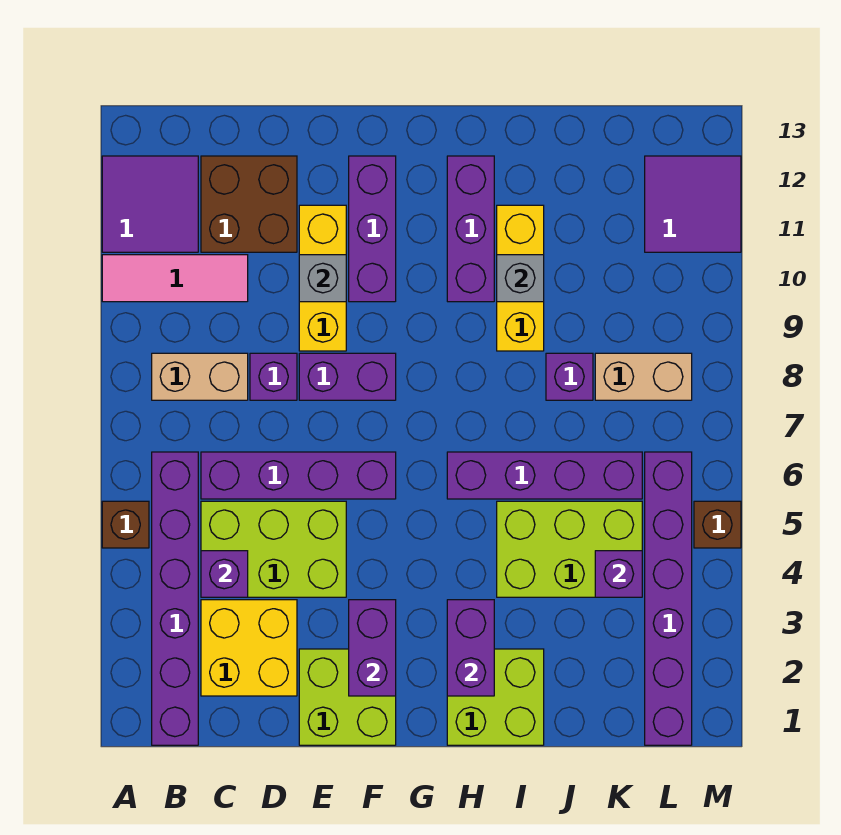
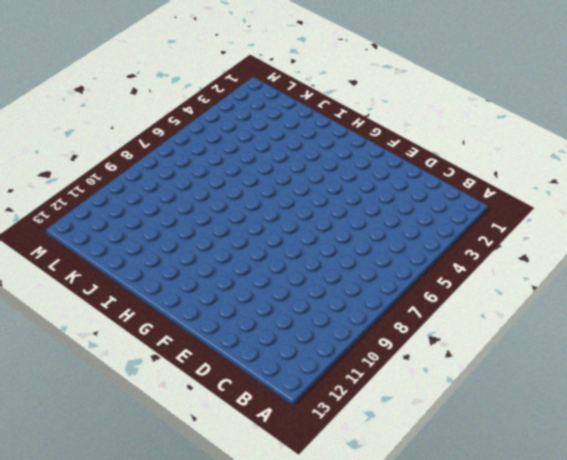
none -> brown 1x1 brick [102,501,149,548]
none -> pink 1x3 tile [102,255,248,302]
none -> purple 2x2 tile [102,156,198,252]
none -> purple 1x6 brick [152,452,198,745]

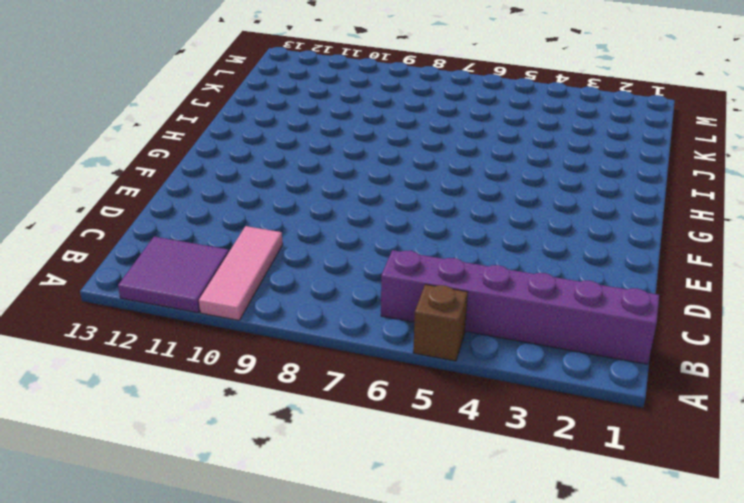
none -> tan 1x2 brick [152,353,248,400]
none -> yellow 2x2 brick [201,600,297,696]
none -> lime 2x3 brick [201,501,346,597]
none -> purple 1x4 brick [201,452,396,499]

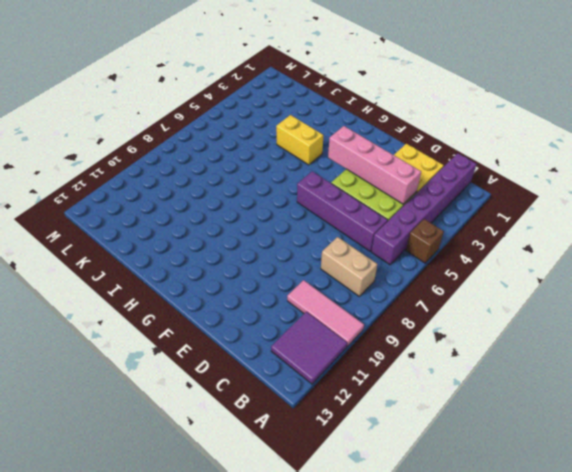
pink 1x4 brick [328,126,421,204] -> purple 1x1 brick [201,551,248,597]
yellow 1x2 brick [276,115,323,165] -> lime 2x3 brick [497,501,642,597]
none -> brown 2x2 brick [201,156,297,252]
none -> purple 1x1 brick [250,353,297,400]
none -> lime 2x2 brick [299,649,396,745]
none -> purple 1x2 brick [299,353,396,400]

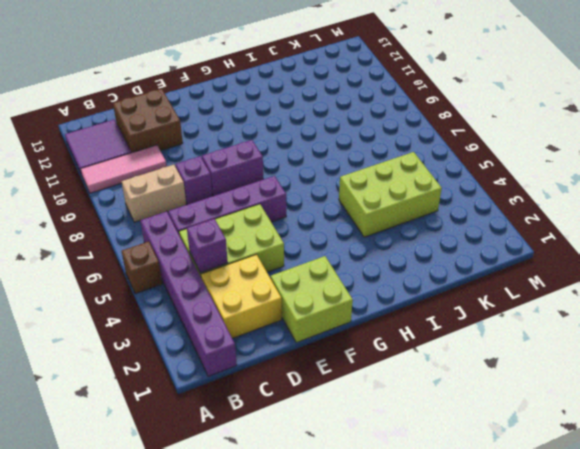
none -> yellow 1x3 brick [299,205,346,351]
none -> purple 1x3 brick [349,156,396,302]
none -> lime 2x2 brick [447,649,544,745]
none -> purple 1x4 brick [447,452,642,499]

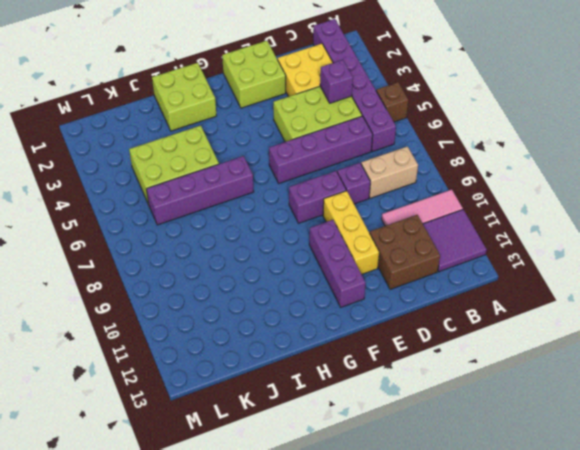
none -> purple 1x3 brick [447,156,494,302]
none -> yellow 1x3 brick [497,205,544,351]
none -> purple 1x1 brick [546,353,593,400]
none -> tan 1x2 brick [595,353,692,400]

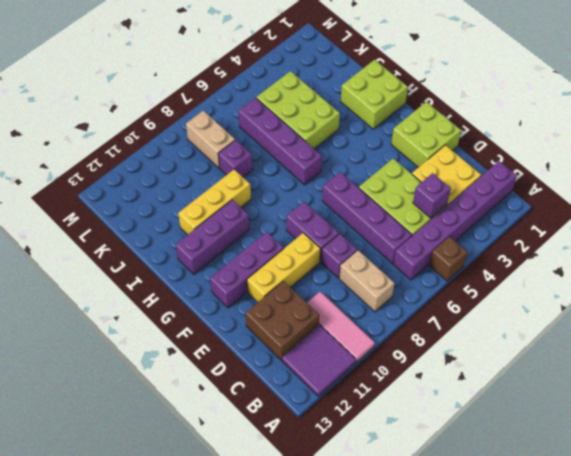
none -> purple 1x6 brick [645,452,692,745]
none -> purple 2x2 tile [645,156,741,252]
none -> brown 1x1 brick [694,501,741,548]
none -> grey 1x1 brick [299,255,346,302]

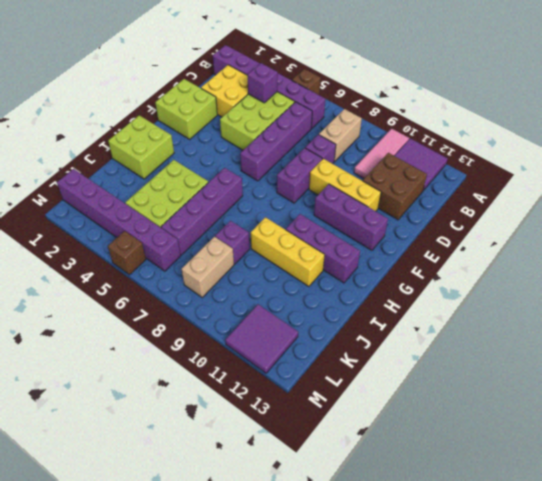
none -> grey 1x1 brick [299,255,346,302]
none -> purple 1x2 brick [349,600,396,696]
none -> purple 1x2 brick [447,600,494,696]
none -> grey 1x1 brick [497,255,544,302]

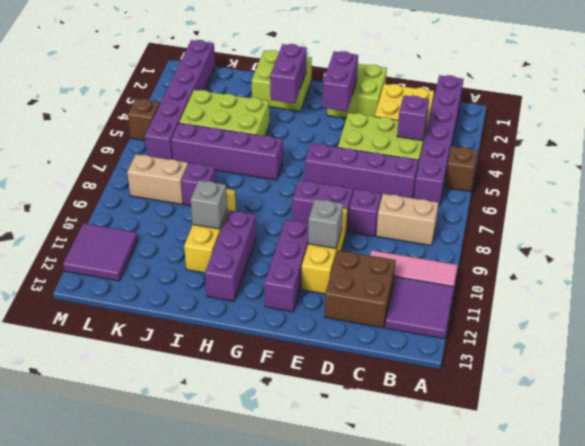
none -> purple 1x1 brick [595,551,642,597]

